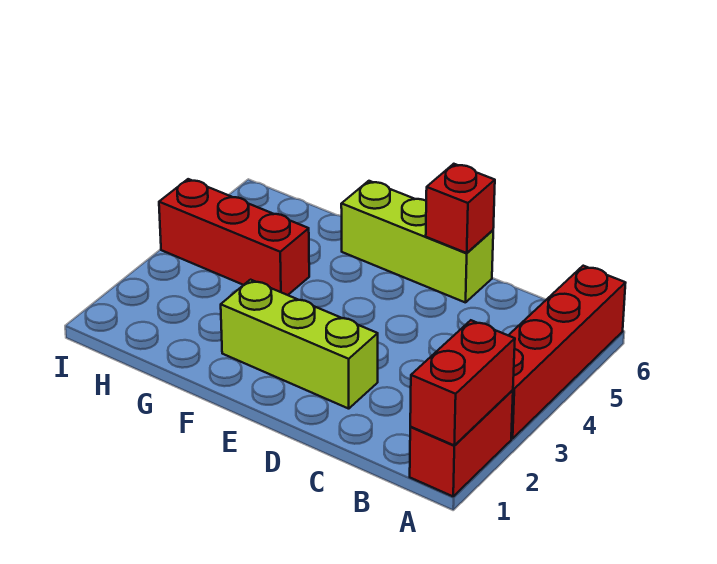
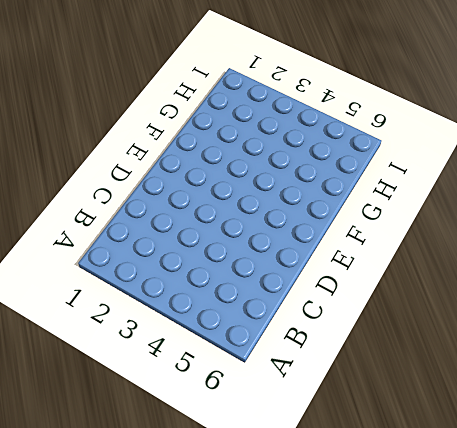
none -> red 1x2 brick [410,390,513,496]
none -> red 1x4 brick [508,266,625,439]

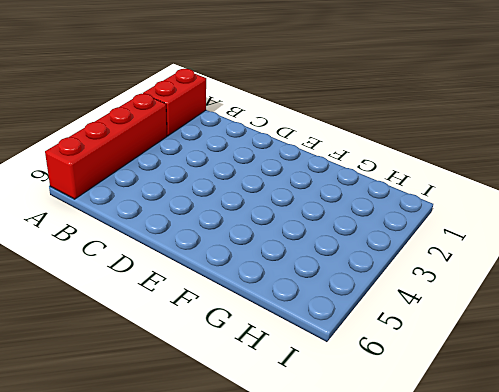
none -> lime 1x3 brick [221,280,378,409]
none -> lime 1x3 brick [341,181,493,303]

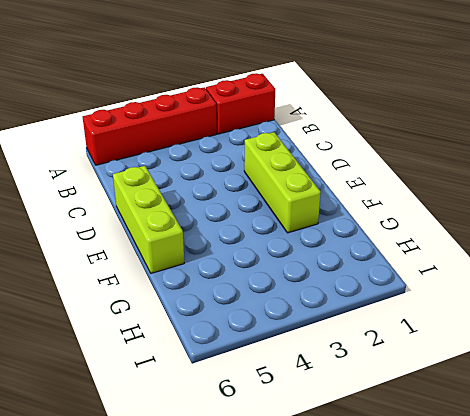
none -> red 1x3 brick [159,179,309,295]
none -> red 1x2 brick [410,320,515,446]

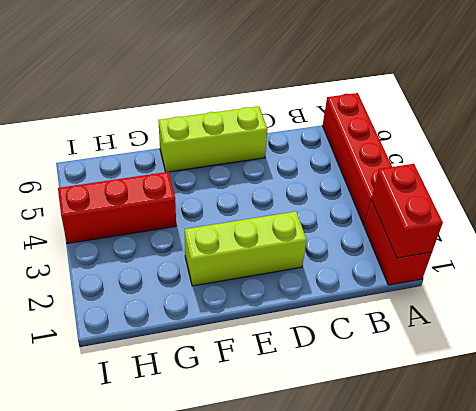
none -> red 1x1 brick [426,164,495,253]

